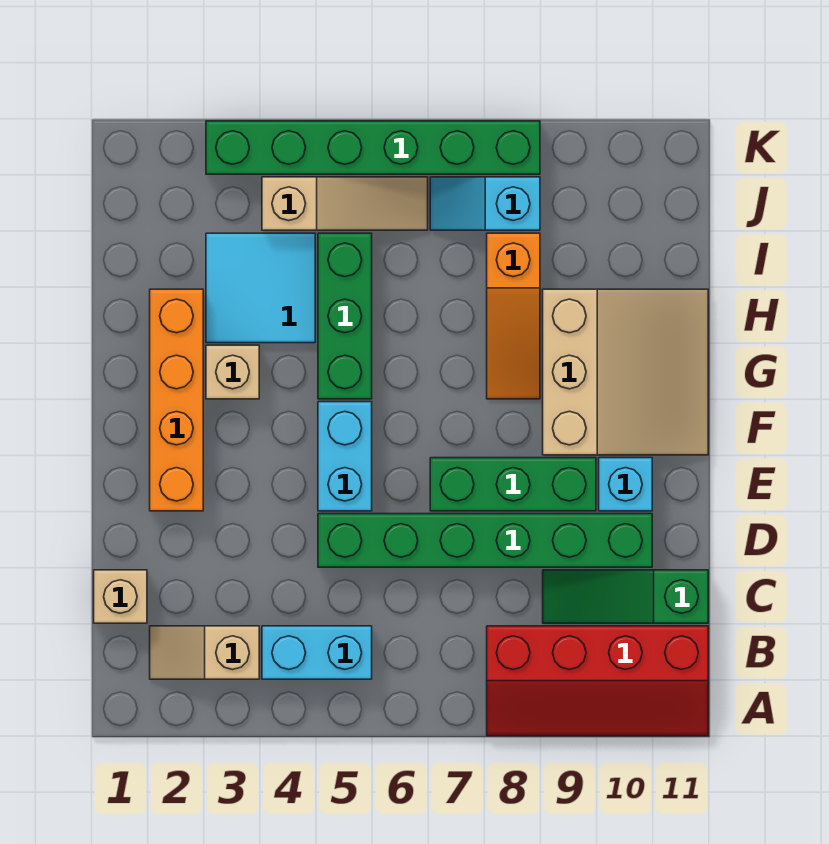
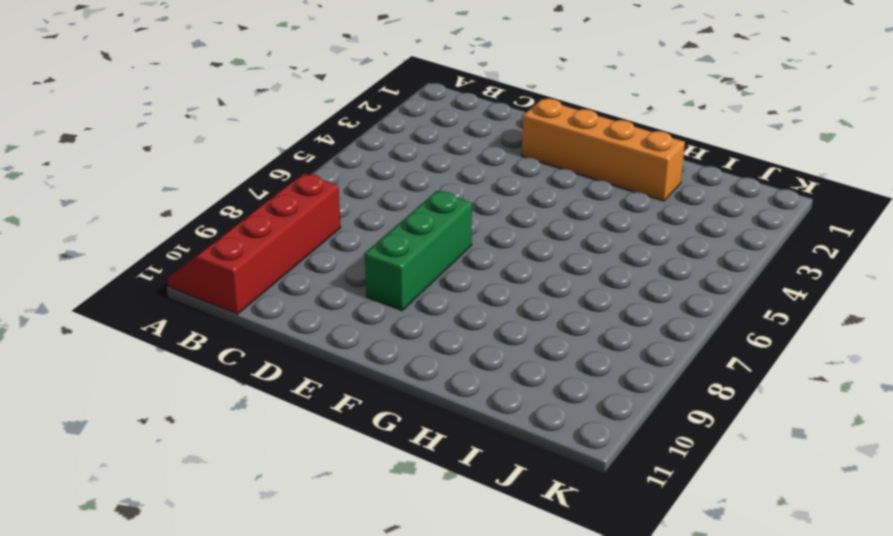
none -> tan 1x2 slope [150,626,259,679]
none -> cyan 1x2 brick [262,626,372,679]
none -> tan 1x1 brick [94,570,147,623]

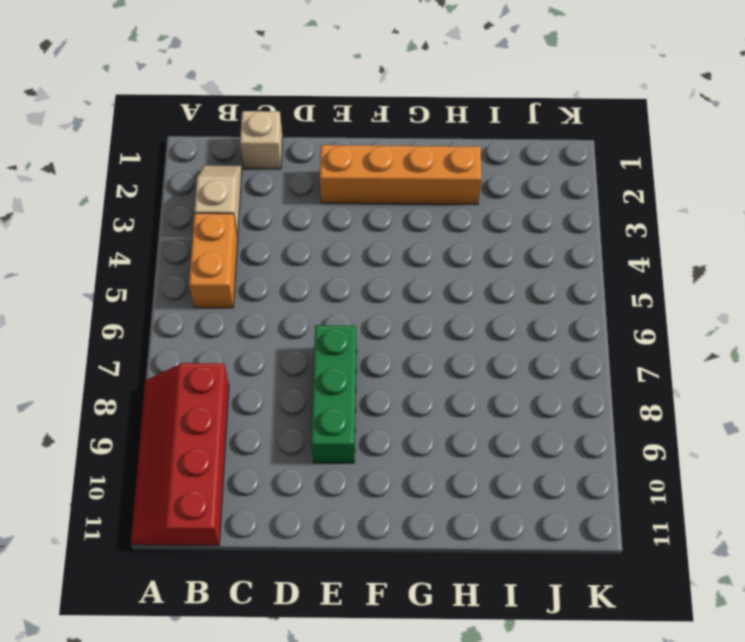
orange 1x2 brick [189,213,238,308] -> cyan 1x2 brick [262,626,372,679]
none -> green 1x3 slope [543,570,708,623]
none -> green 1x6 brick [318,514,652,567]
none -> cyan 1x2 brick [318,402,372,511]

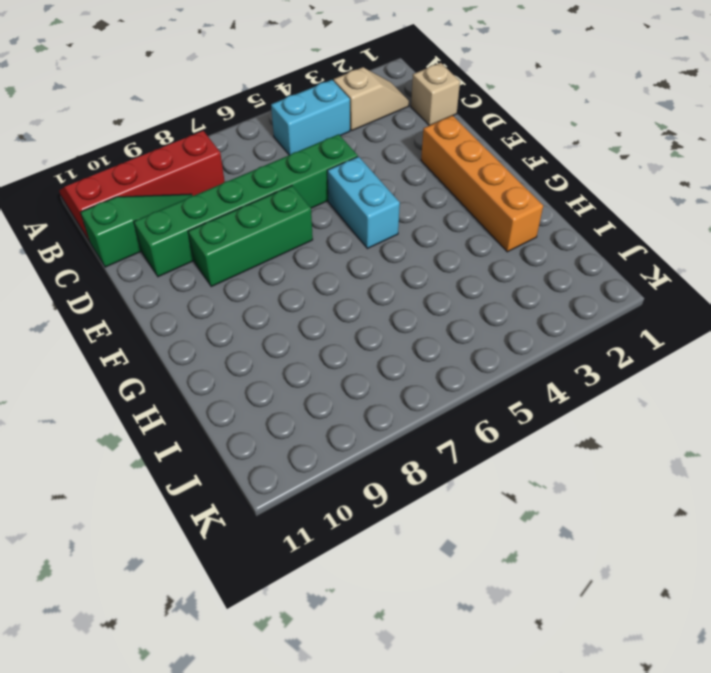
none -> cyan 1x1 brick [599,458,652,511]
none -> tan 3x3 slope [543,289,708,455]
none -> tan 1x1 brick [206,345,259,399]

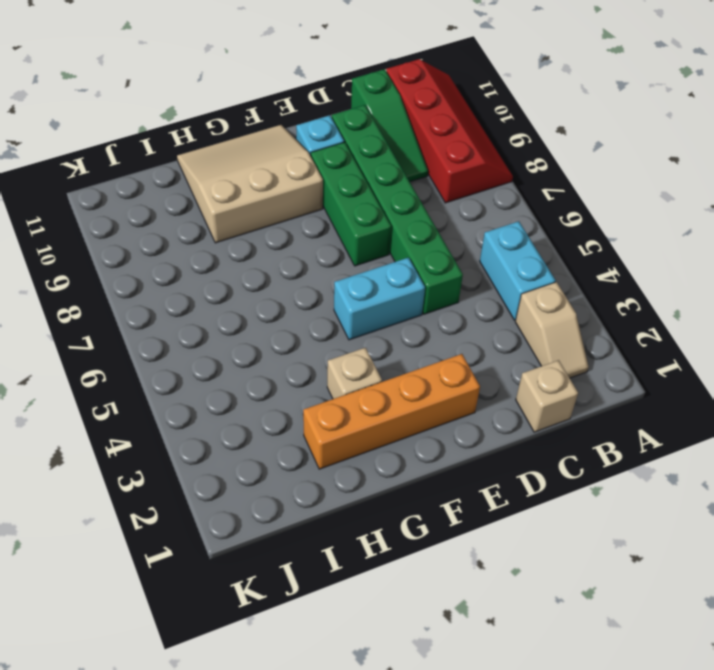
none -> green 1x3 brick [318,233,372,399]
none -> orange 1x3 slope [487,233,540,399]
none -> cyan 2x2 tile [206,233,315,343]

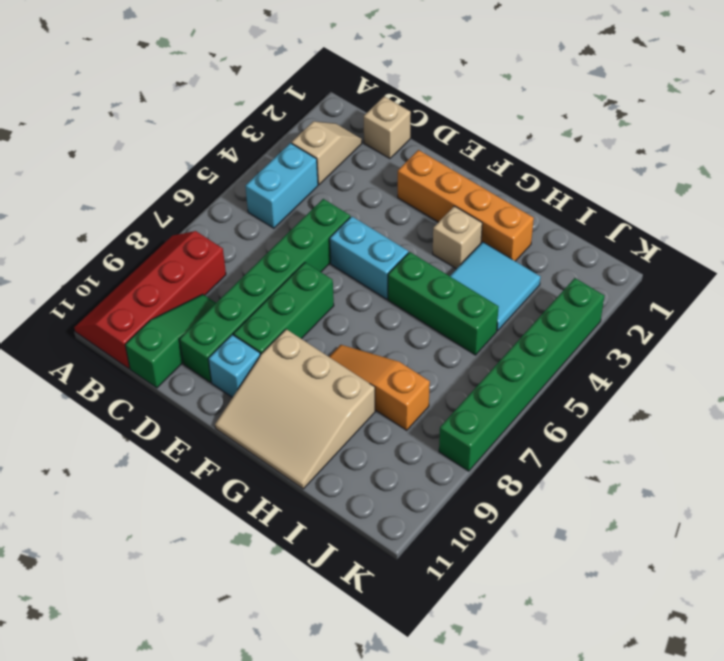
none -> tan 1x3 slope [262,177,428,230]
none -> cyan 1x2 slope [430,177,540,230]

